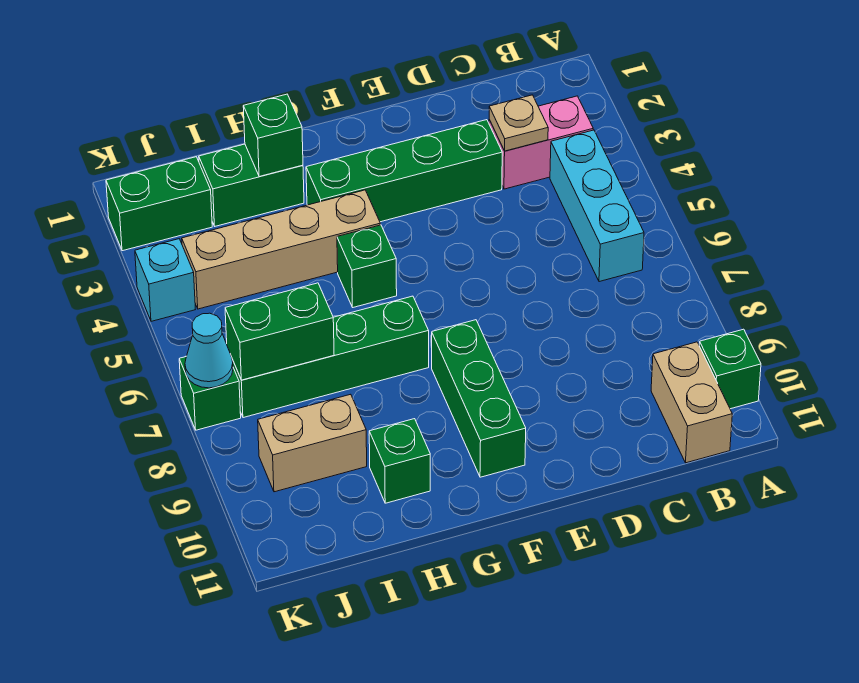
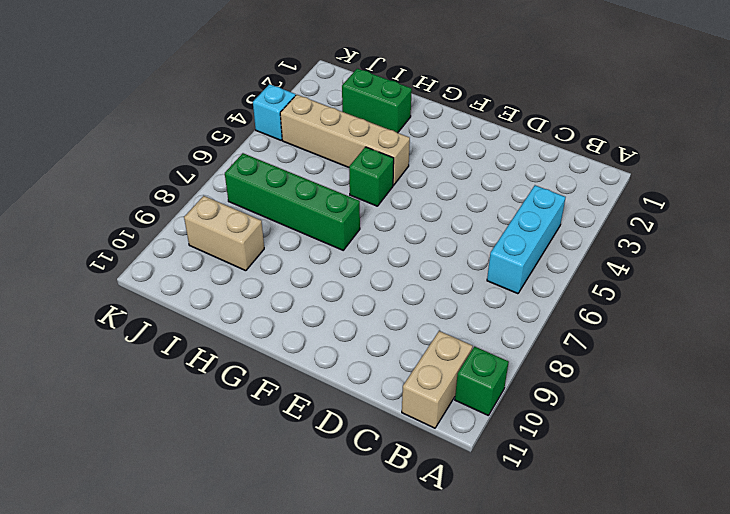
none -> pink 1x2 brick [489,96,593,189]
none -> green 1x4 brick [306,120,502,222]
none -> green 1x3 brick [432,320,526,477]

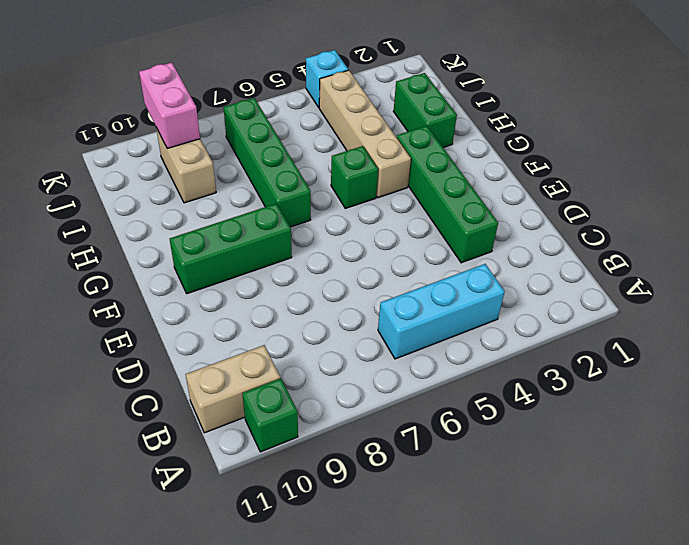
pink 1x2 brick [139,63,200,148] -> pink 1x2 brick moved to [489,96,593,189]
none -> green 1x1 brick [369,419,430,503]
none -> green 1x2 brick [106,157,212,251]
none -> green 1x1 brick [179,357,241,430]

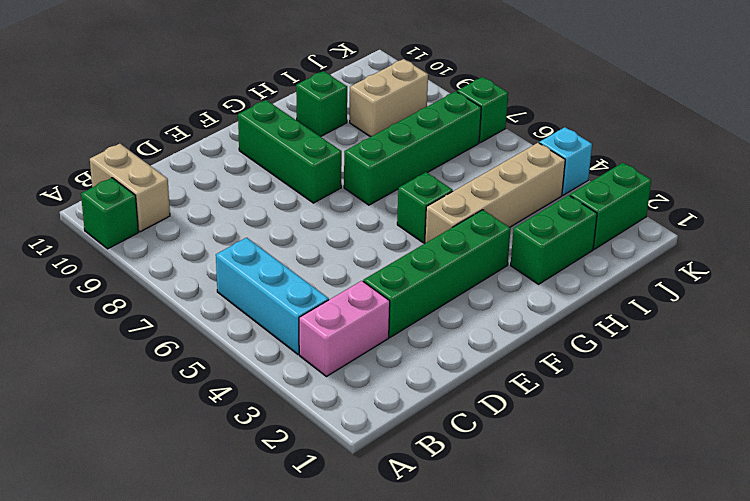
none -> tan 1x1 plate [489,95,548,151]
none -> green 1x1 brick [243,94,303,177]
none -> green 1x2 brick [225,283,334,380]

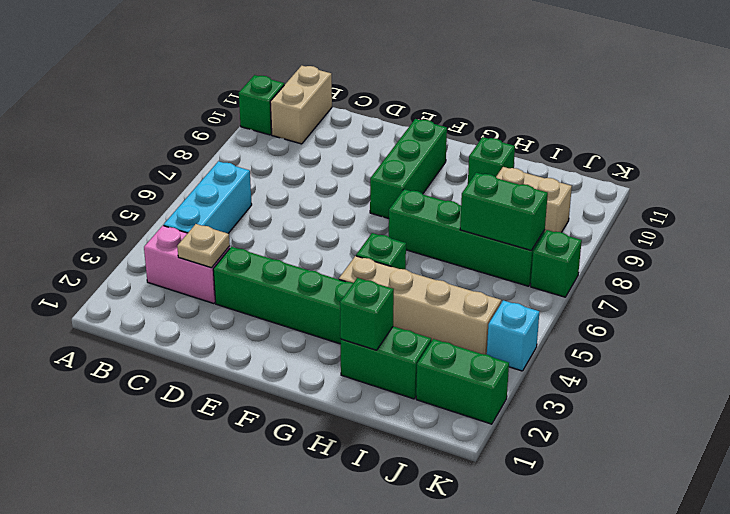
none -> cyan 1x1 cone [185,313,233,388]

